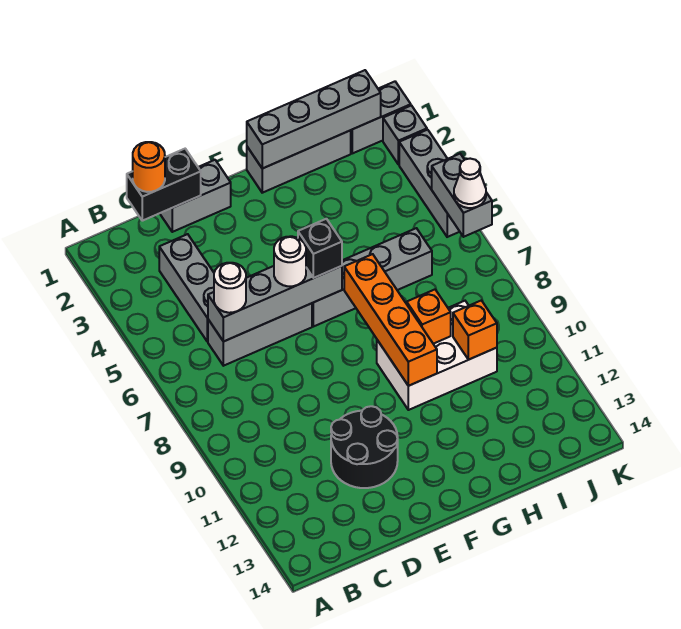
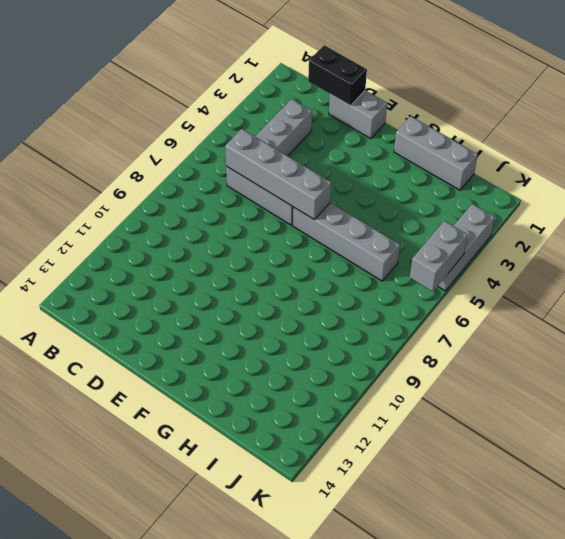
none -> black 2x2 round brick [331,406,398,488]
none -> white 2x3 brick [377,301,497,410]
none -> grey 1x2 brick [351,82,411,153]

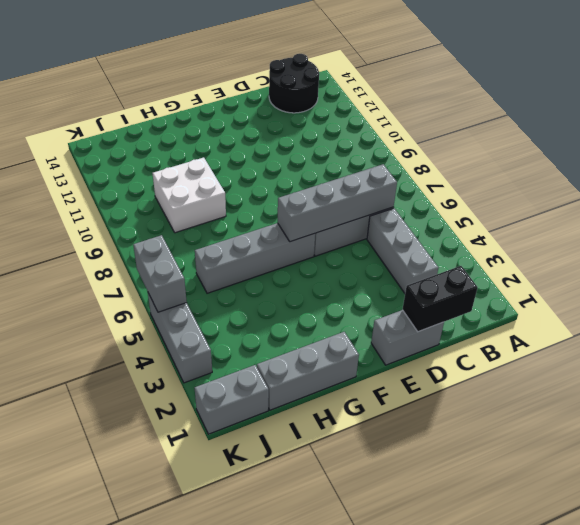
black 2x2 round brick [269,54,319,113] -> black 2x2 round brick moved to [331,406,398,488]
white 2x2 brick [153,158,226,233] -> white 2x3 brick [377,301,497,410]
none -> grey 1x1 brick [383,105,427,165]
none -> grey 1x4 brick [247,70,381,169]
none -> orange 1x4 brick [344,254,437,386]

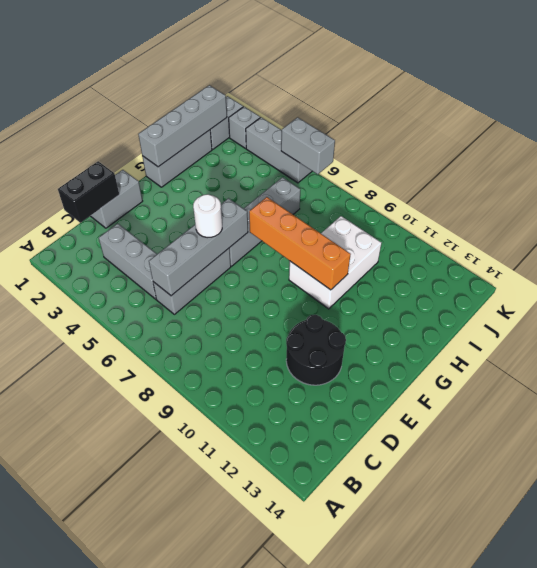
none -> orange 1x1 brick [407,290,451,344]
none -> orange 1x1 brick [453,300,497,360]
none -> orange 1x1 round brick [133,142,165,192]

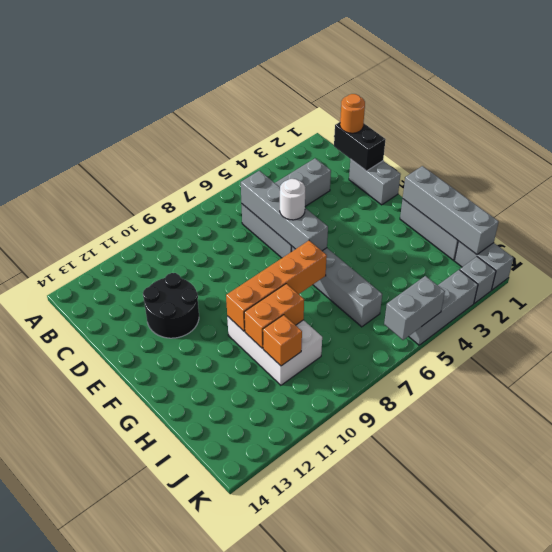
orange 1x2 brick [244,284,304,348] -> orange 1x1 brick [407,290,451,344]
none -> white 1x1 round brick [214,263,246,313]
none -> black 1x1 brick [298,219,342,278]
none -> white 1x1 cone [454,159,486,208]

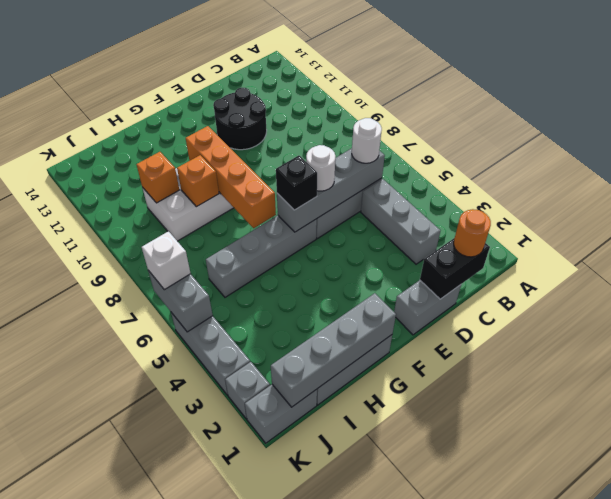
white 1x1 brick [142,231,191,290] -> white 1x1 cone [454,159,486,208]

